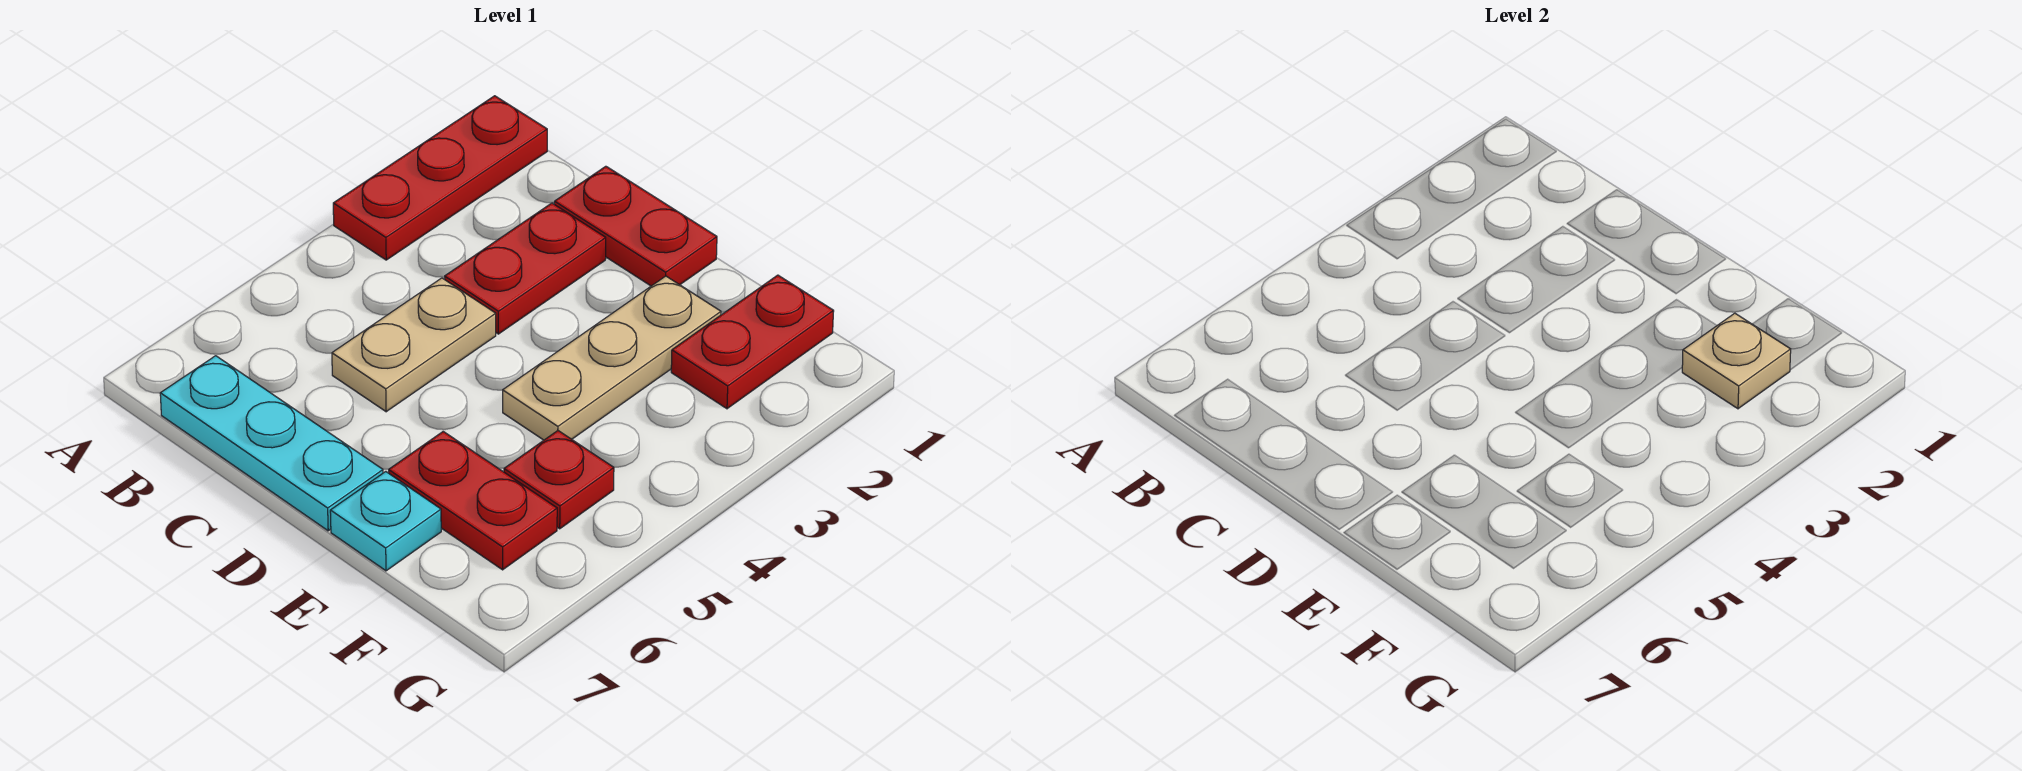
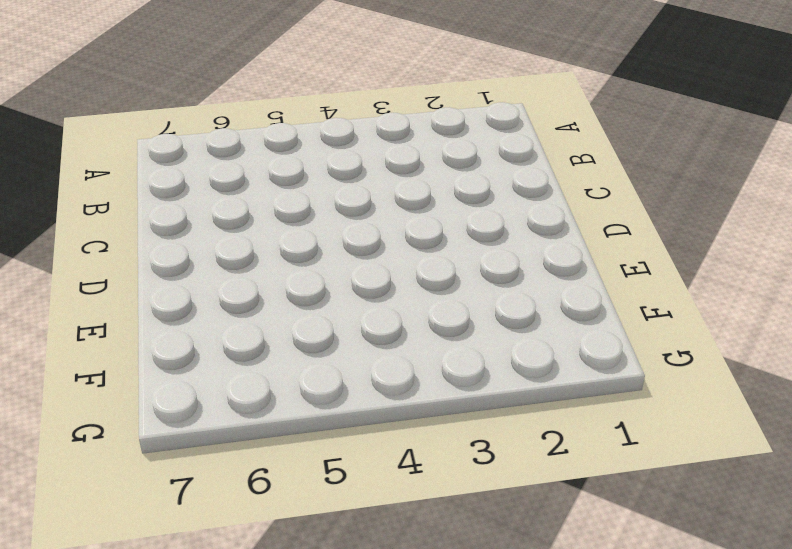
none -> red 1x3 plate [333,96,547,260]
none -> cyan 1x3 plate [160,356,383,531]

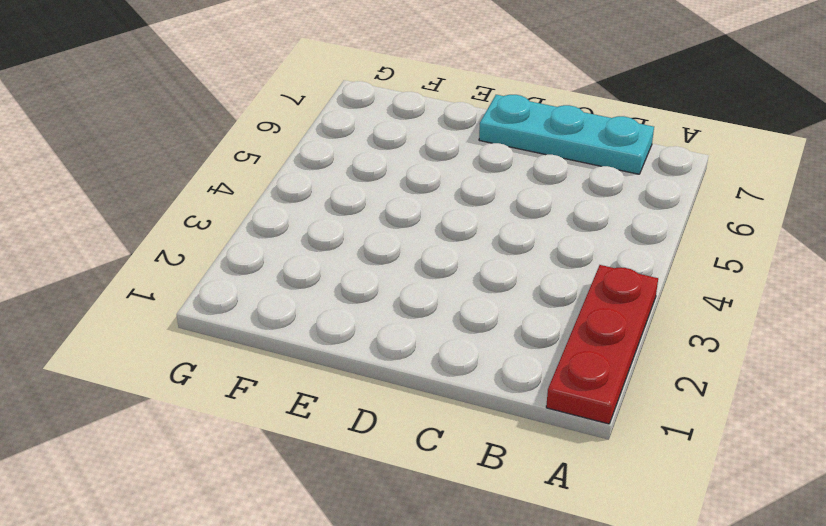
none -> red 1x2 plate [554,166,717,286]
none -> red 1x2 plate [445,203,606,334]

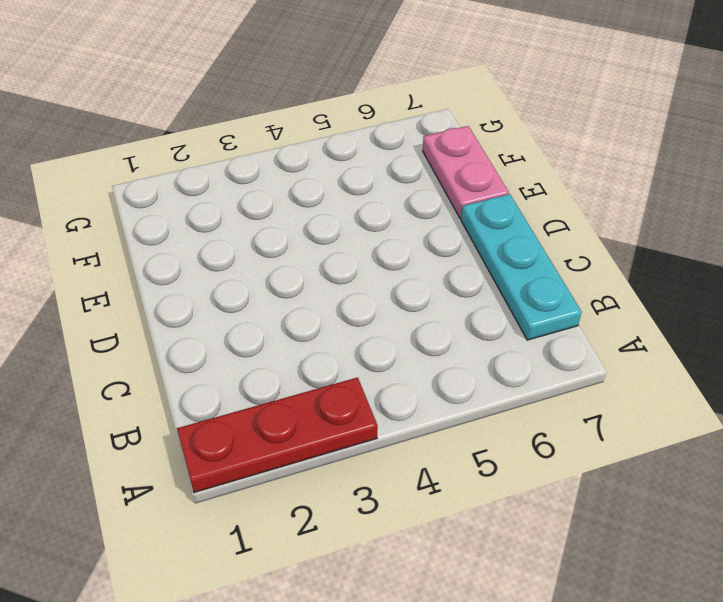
pink 1x2 plate [423,126,509,218] -> cyan 1x1 plate [330,472,441,571]
none -> red 1x2 plate [554,166,717,286]
none -> red 1x2 plate [445,203,606,334]

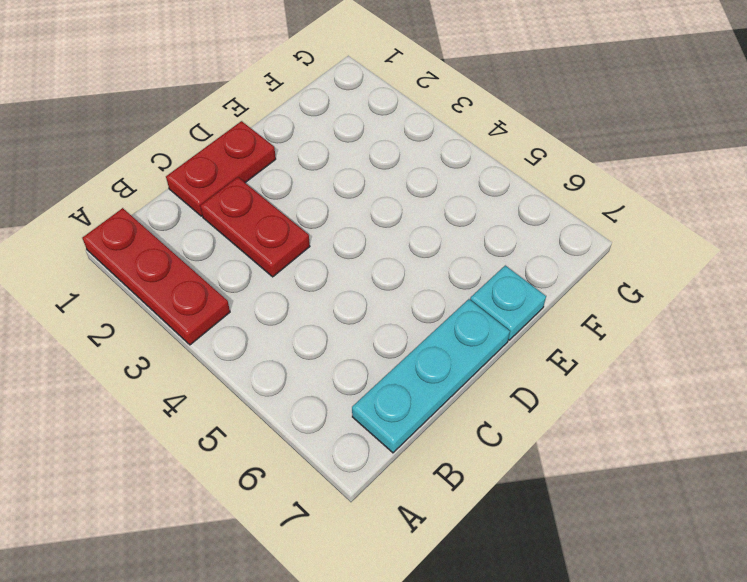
none -> tan 1x2 plate [332,278,496,412]
none -> tan 1x3 plate [503,276,721,440]

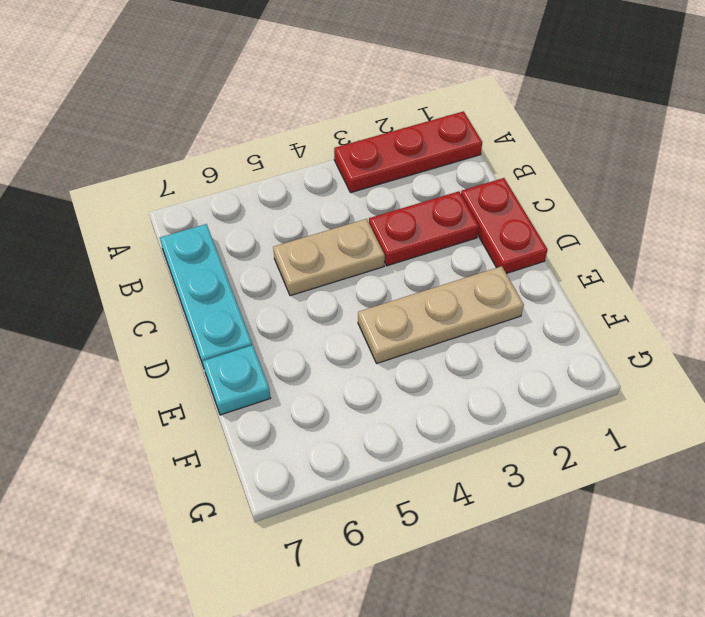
none -> red 1x2 plate [389,432,557,570]
none -> red 1x2 plate [671,275,834,409]

